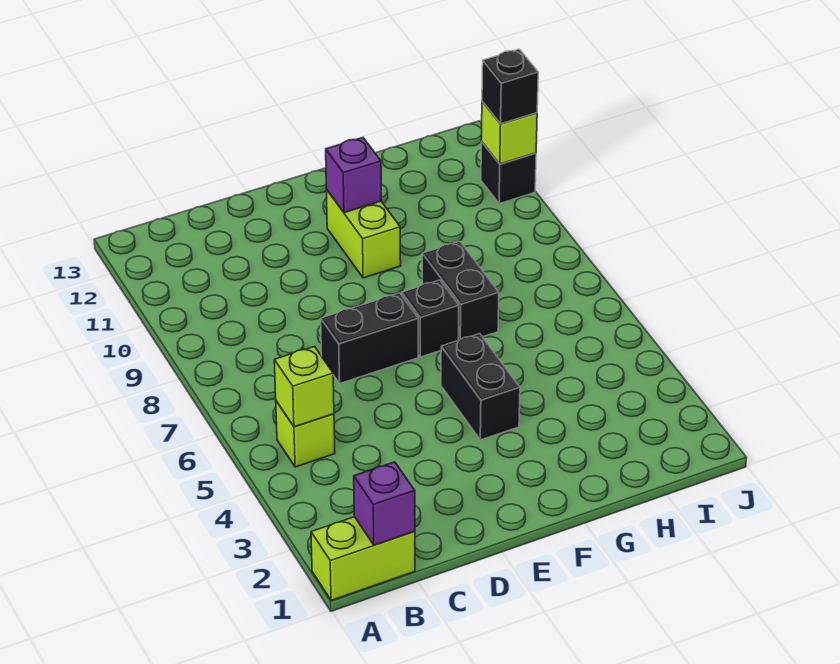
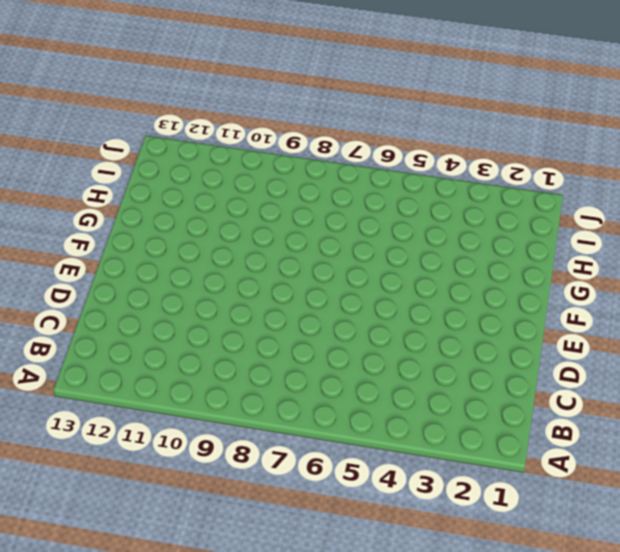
none -> lime 1x2 brick [311,517,415,600]
none -> lime 1x1 brick [276,401,335,467]
none -> black 1x2 brick [321,293,418,383]

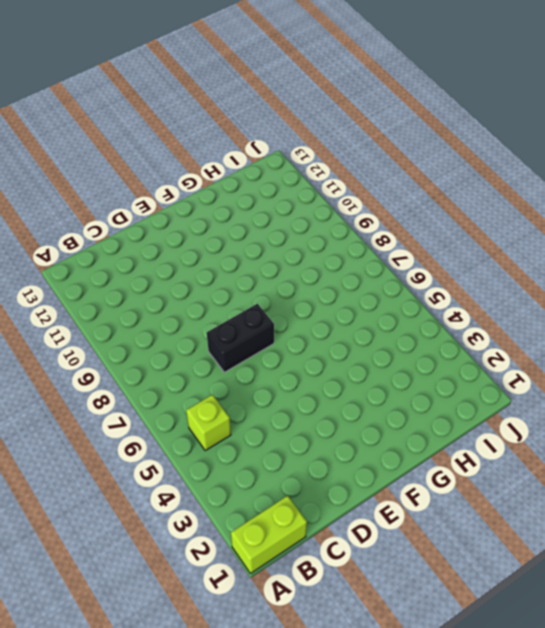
none -> black 1x2 brick [441,334,520,440]
none -> black 1x1 brick [402,280,459,357]
none -> lime 1x2 brick [326,190,401,278]

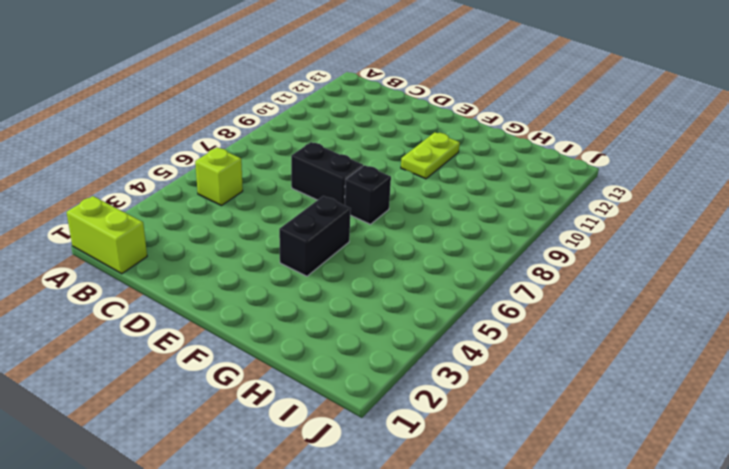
lime 1x2 plate [401,132,460,179] -> lime 1x2 brick [326,190,401,278]
none -> black 1x2 brick [422,241,499,340]
none -> black 1x1 brick [481,141,536,204]
none -> purple 1x1 brick [354,462,415,545]

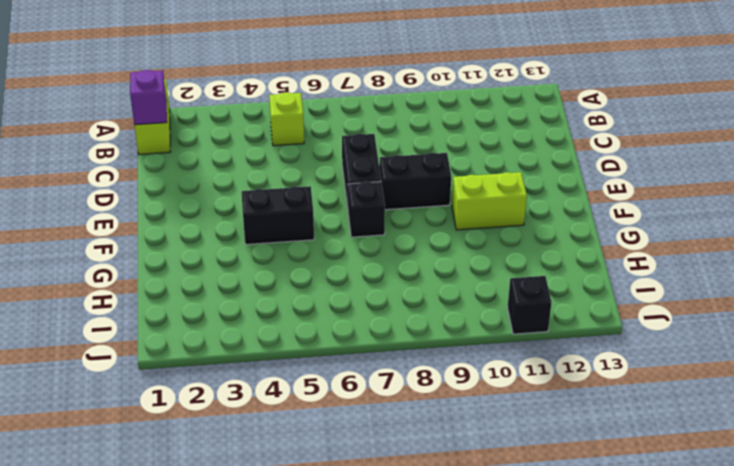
black 1x2 brick [379,153,451,210] -> black 1x2 brick moved to [422,241,499,340]
none -> lime 1x1 brick [274,346,334,427]
none -> purple 1x1 brick [326,138,381,213]
none -> lime 1x1 brick [481,101,537,164]

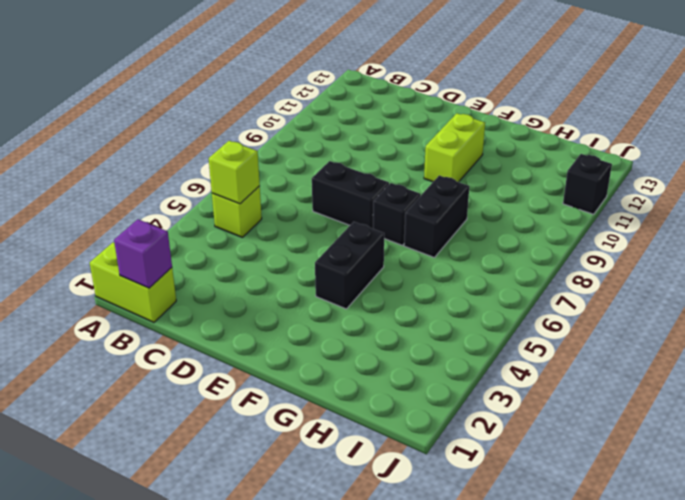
none -> purple 1x1 brick [326,138,381,213]
none -> lime 1x1 brick [481,101,537,164]
none -> black 1x1 brick [482,49,538,124]

